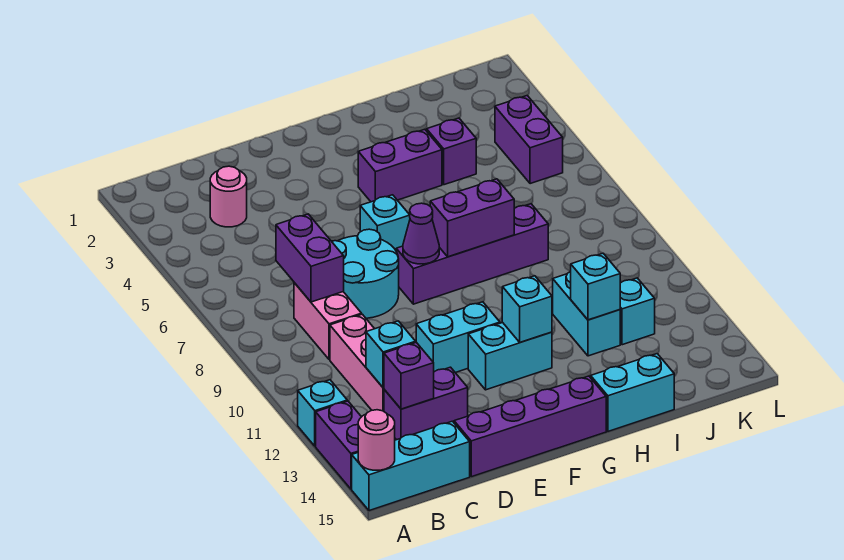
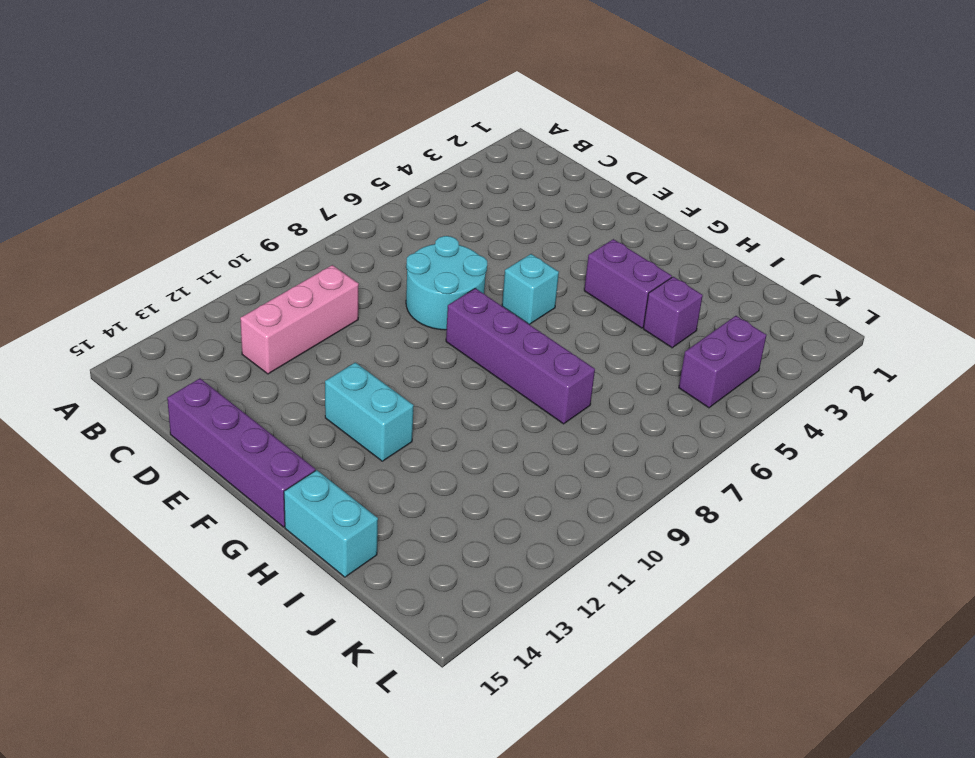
none -> cyan 1x1 brick [298,380,347,446]
none -> purple 1x2 brick [316,401,361,489]
none -> cyan 1x3 brick [352,421,470,511]

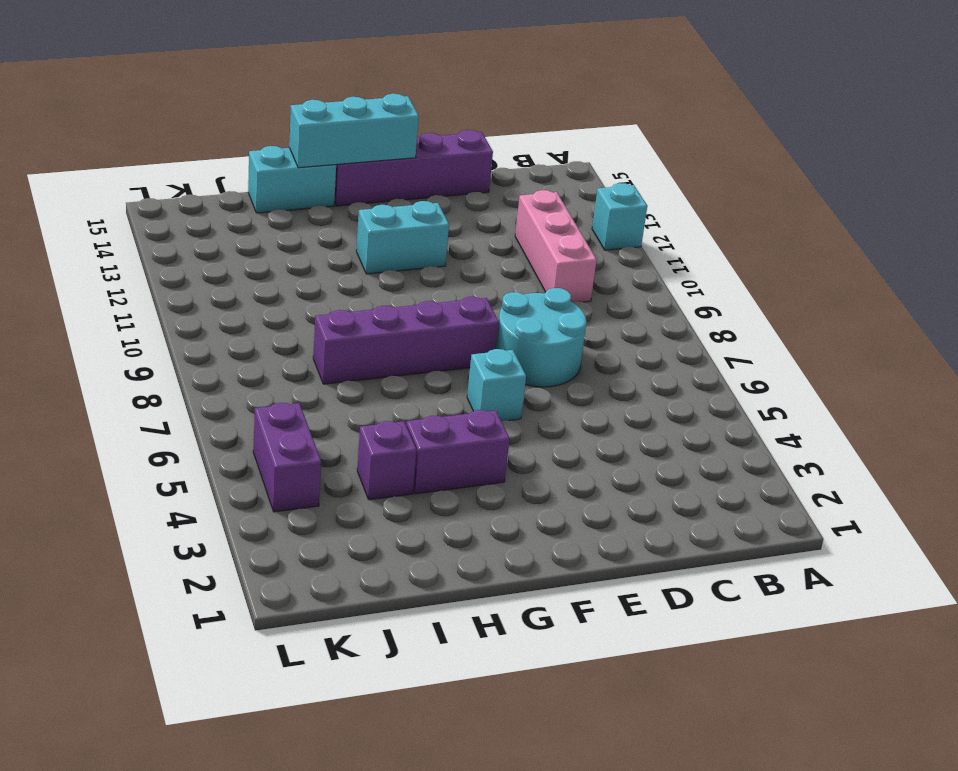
cyan 1x3 brick [289,94,419,168] -> cyan 1x3 brick moved to [352,421,470,511]
none -> purple 1x2 brick [316,401,361,489]
none -> pink 1x1 round brick [210,166,247,227]
none -> pink 1x2 brick [294,283,362,360]

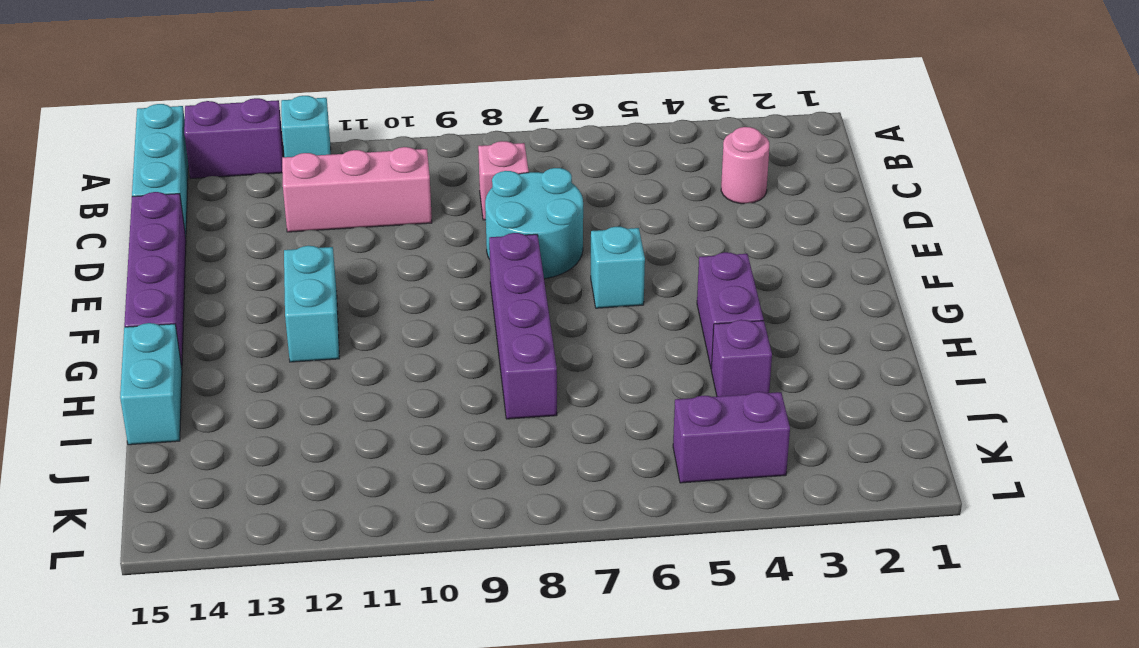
pink 1x1 brick [478,141,529,220] -> pink 1x2 brick [294,283,362,360]
none -> purple 1x2 brick [384,367,468,440]
none -> cyan 1x2 brick [416,302,500,373]
none -> cyan 1x2 brick [553,272,620,356]

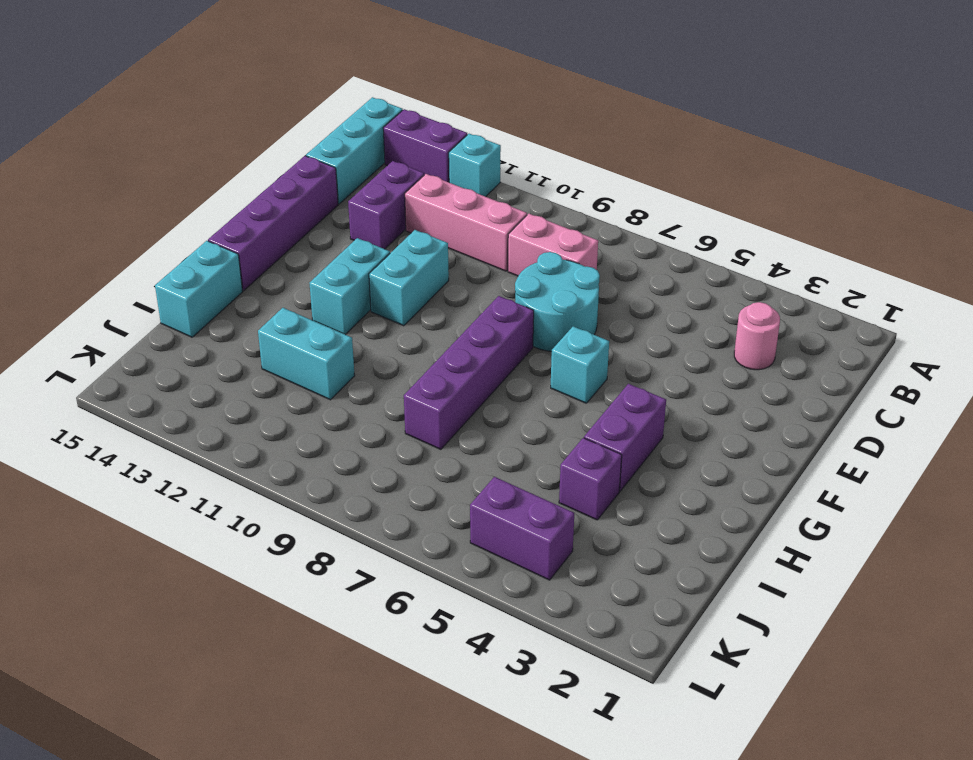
none -> cyan 1x1 brick [620,278,655,345]
none -> pink 1x1 round brick [358,410,395,470]
none -> purple 1x2 brick [276,214,344,302]

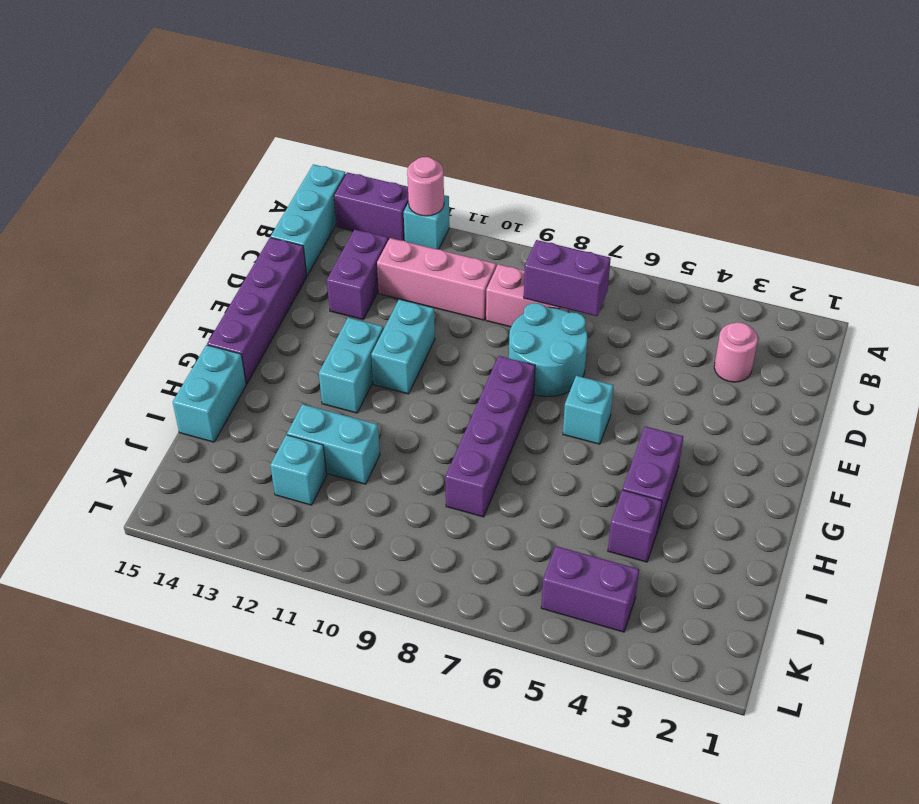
pink 1x1 round brick [407,157,444,216] -> pink 1x1 round brick moved to [358,410,395,470]
none -> cyan 1x1 brick [366,321,416,388]
none -> purple 1x1 brick [384,342,434,409]
none -> purple 1x1 cone [403,203,439,264]

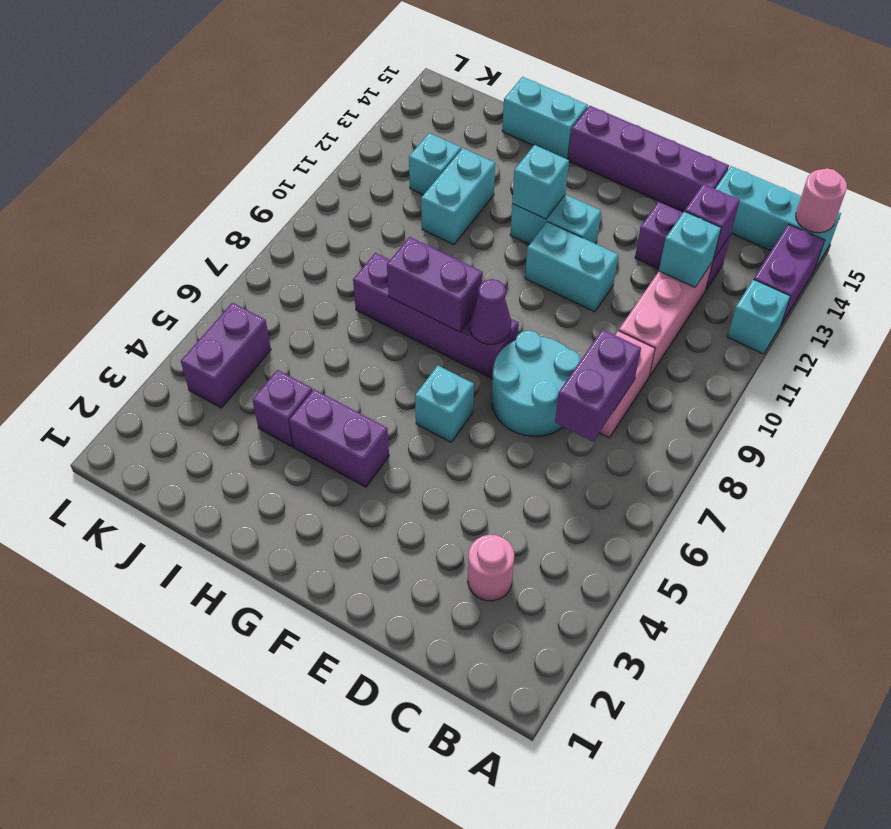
none -> cyan 1x1 brick [570,253,620,320]

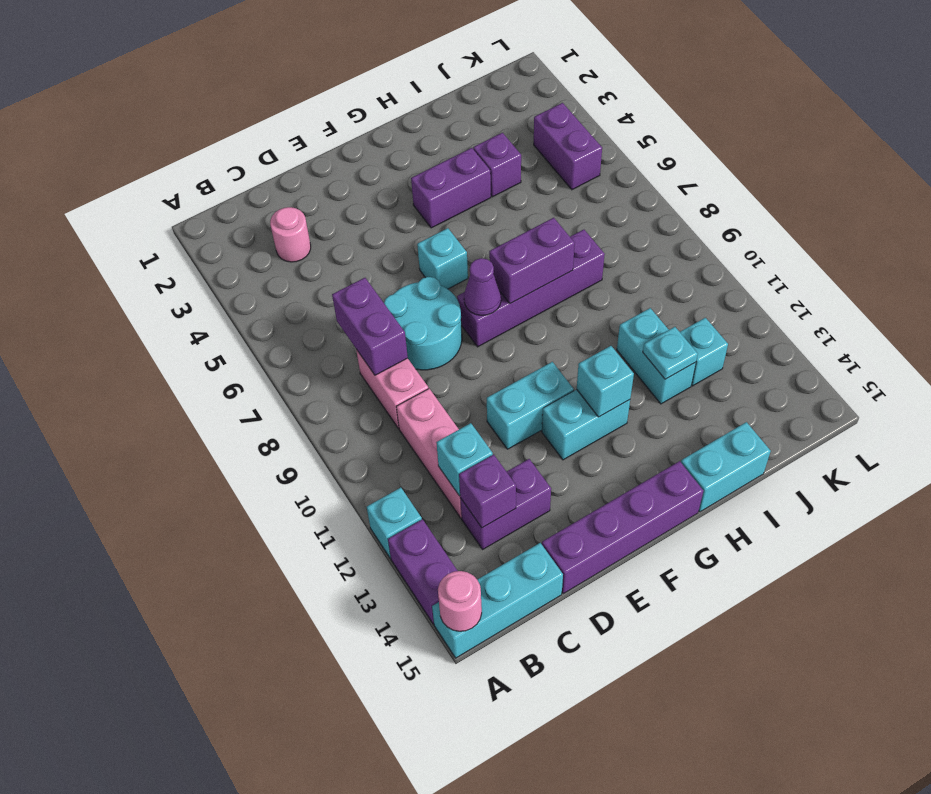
cyan 1x1 plate [643,327,698,379] -> cyan 1x1 brick [570,253,620,320]

